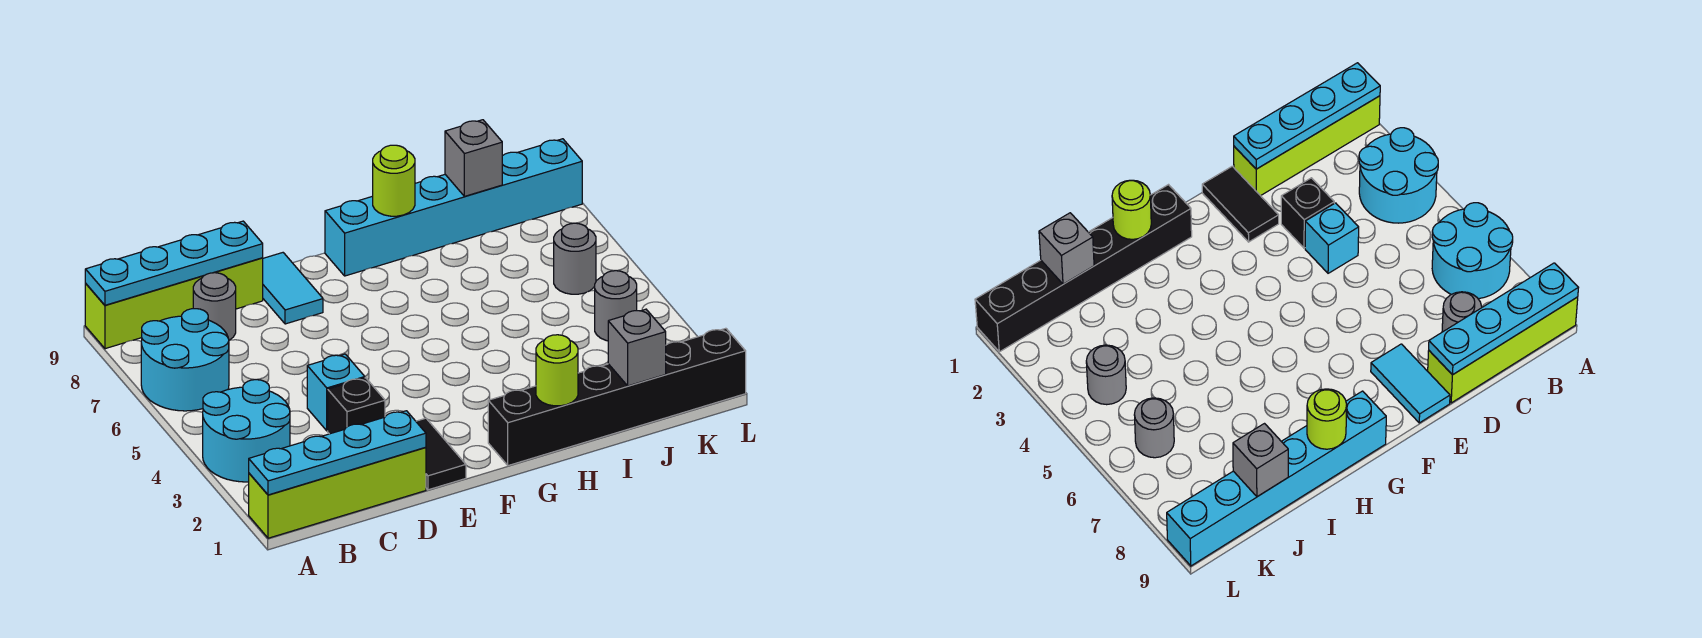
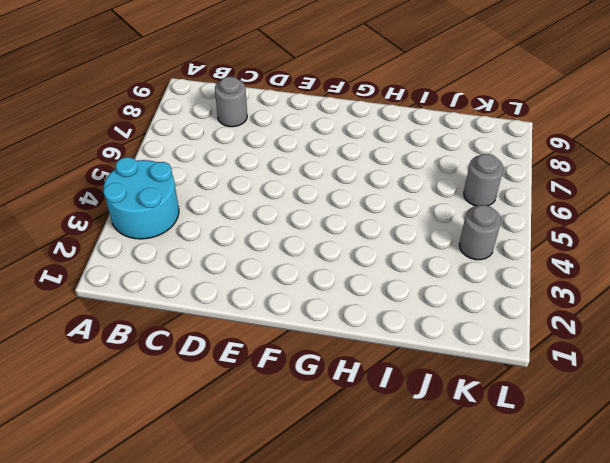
none -> lime 1x4 brick [249,447,426,538]
none -> cyan 2x2 round brick [141,309,229,411]
none -> lime 1x4 brick [85,258,263,349]

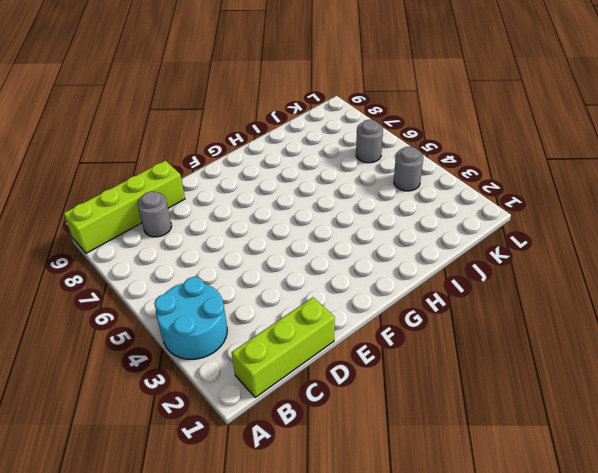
lime 1x3 brick [232,297,335,397] -> lime 1x4 brick [249,447,426,538]
none -> cyan 2x2 round brick [141,309,229,411]
none -> black 1x1 brick [328,378,385,434]
none -> cyan 1x1 brick [307,354,365,431]

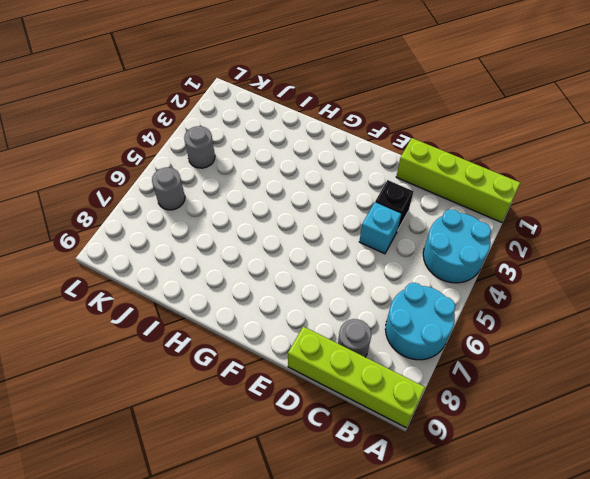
none -> black 1x2 tile [416,418,466,490]
none -> cyan 1x2 tile [263,253,323,324]
none -> black 1x6 brick [488,328,746,466]

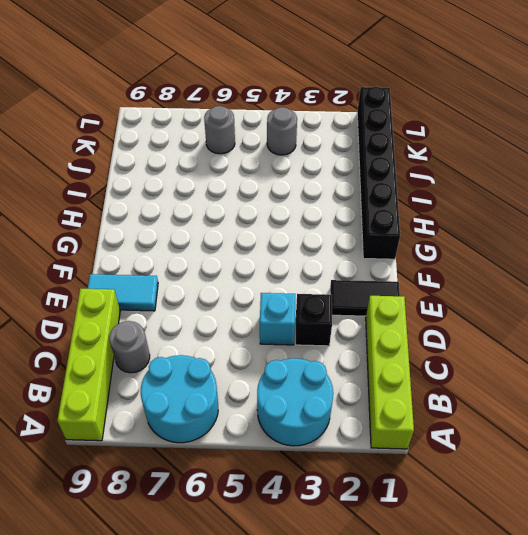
none -> cyan 1x6 brick [325,139,582,276]
none -> cyan 1x4 plate [249,411,426,495]
none -> cyan 1x4 plate [85,221,263,305]

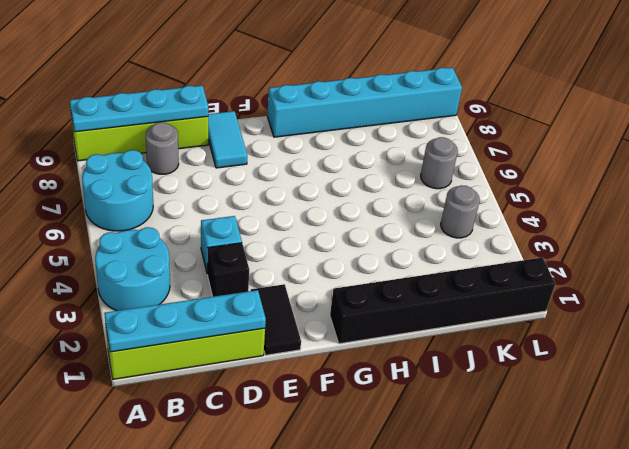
none -> lime 1x1 round brick [536,335,578,406]
none -> lime 1x1 round brick [373,145,415,216]
none -> grey 1x1 brick [608,309,666,386]

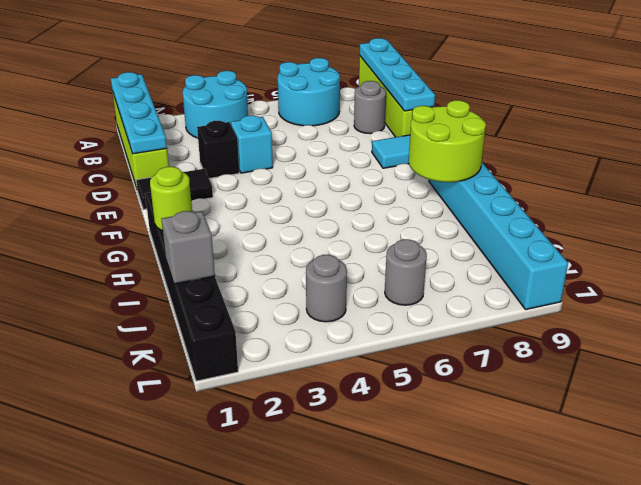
lime 2x2 round brick [409,100,486,182] -> lime 1x1 round brick [373,145,415,216]
none -> grey 1x1 brick [445,120,502,196]

